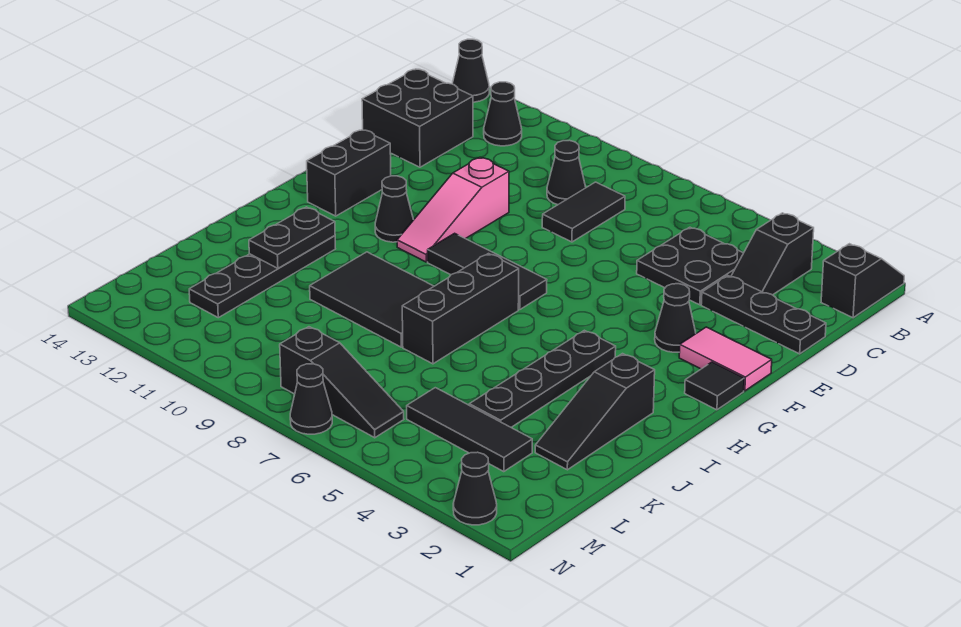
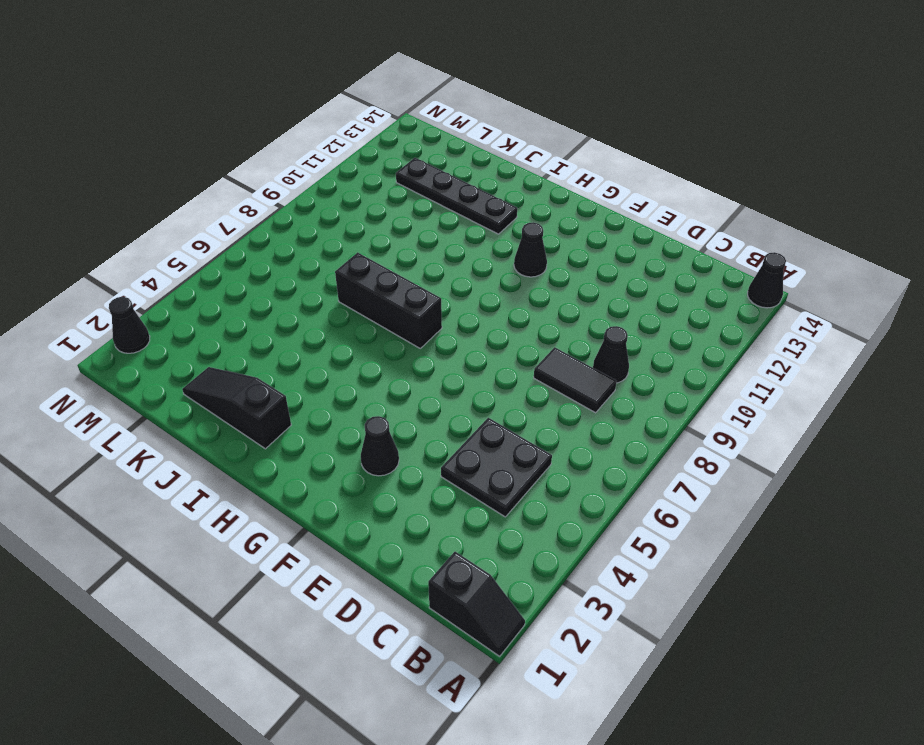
none -> black 1x2 slope [731,213,814,295]
none -> black 1x1 cone [484,82,522,146]
none -> black 2x2 brick [362,69,473,167]

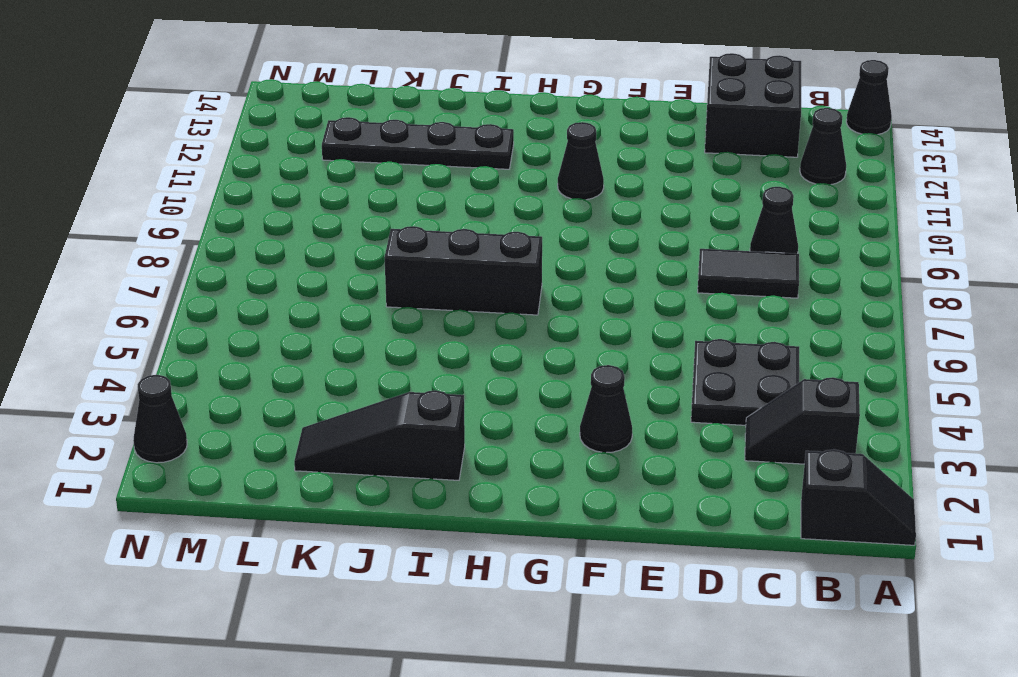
none -> black 1x3 plate [701,276,826,354]
none -> pink 1x3 slope [397,157,509,262]
none -> pink 1x2 tile [679,327,772,391]

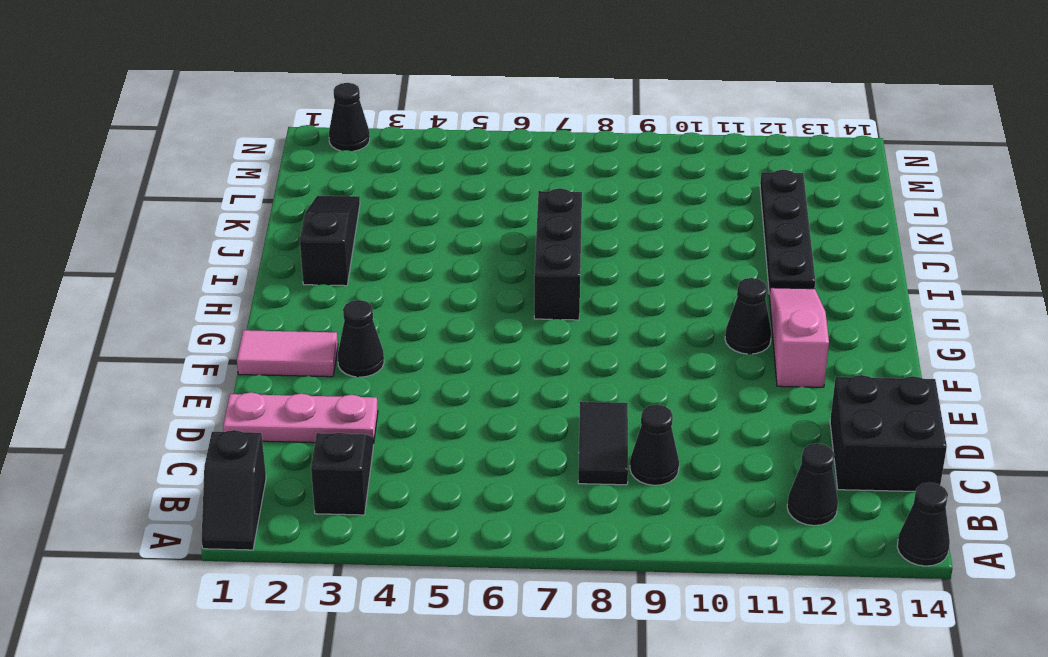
pink 1x3 plate [223,392,378,444] -> black 1x3 plate [701,276,826,354]
pink 1x3 slope [769,288,829,387] -> pink 1x3 slope moved to [397,157,509,262]
none -> black 2x2 plate [637,227,743,305]
none -> black 1x2 brick [307,130,391,216]
none -> black 1x1 tile [685,362,744,410]

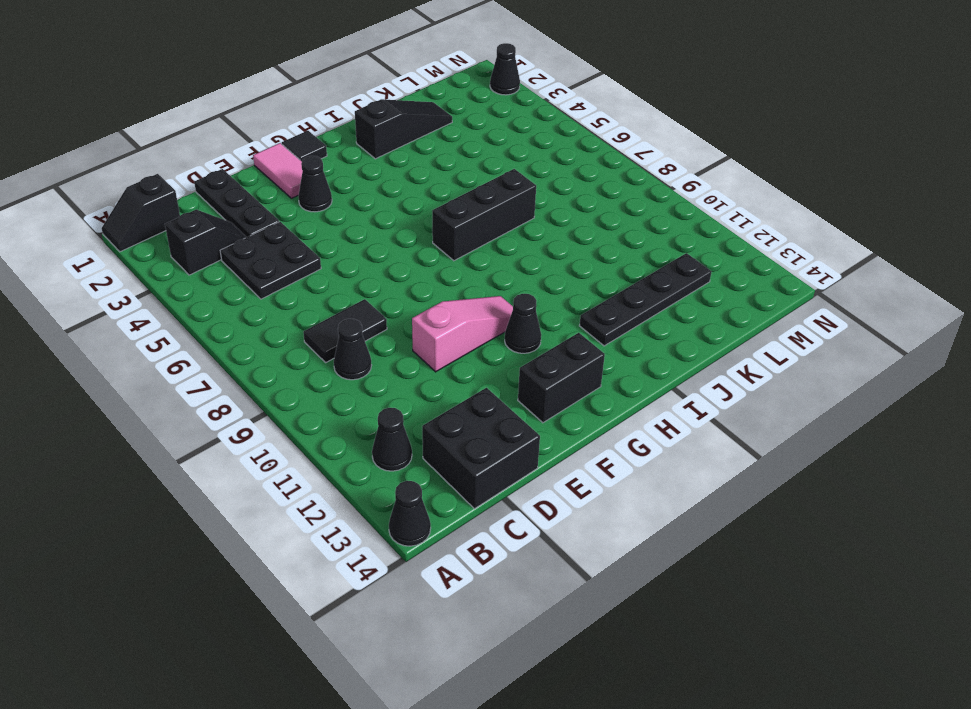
none -> black 1x3 tile [428,233,547,309]
none -> black 1x4 plate [469,330,616,427]
none -> black 2x3 tile [310,252,434,347]

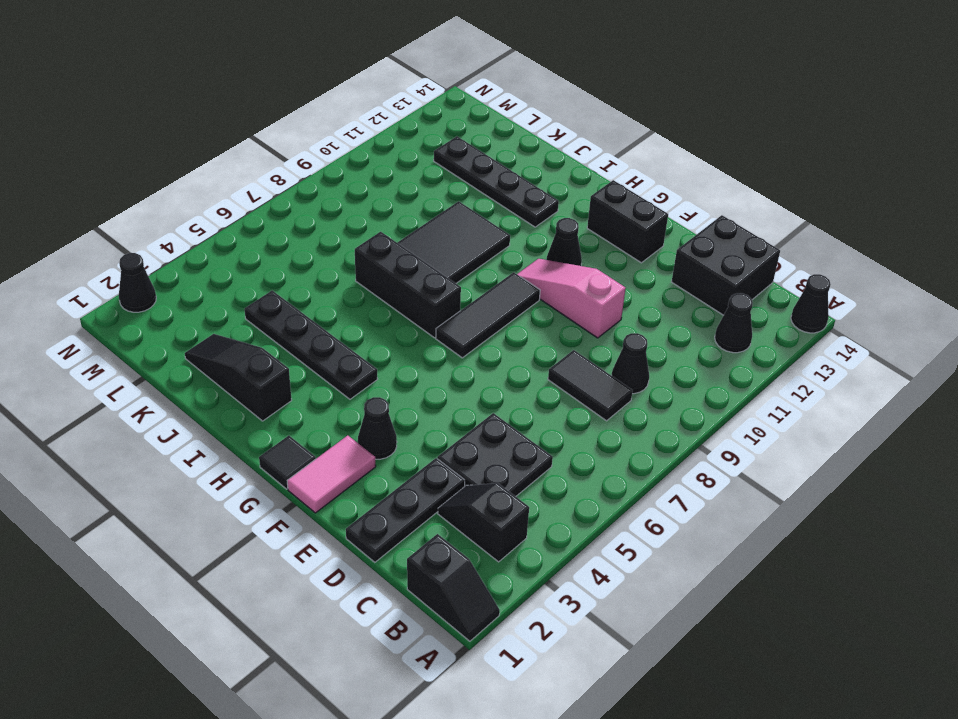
none -> black 1x3 tile [407,388,532,472]
none -> black 1x3 slope [280,327,404,438]
none -> black 1x1 cone [290,364,332,434]

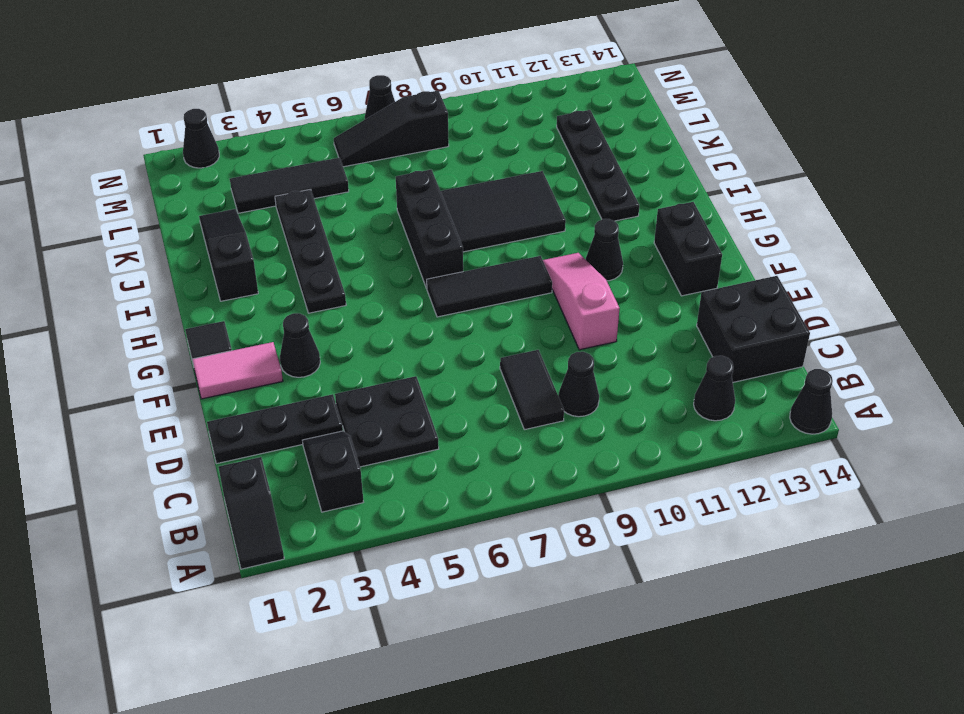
none -> black 1x2 plate [249,207,335,268]

